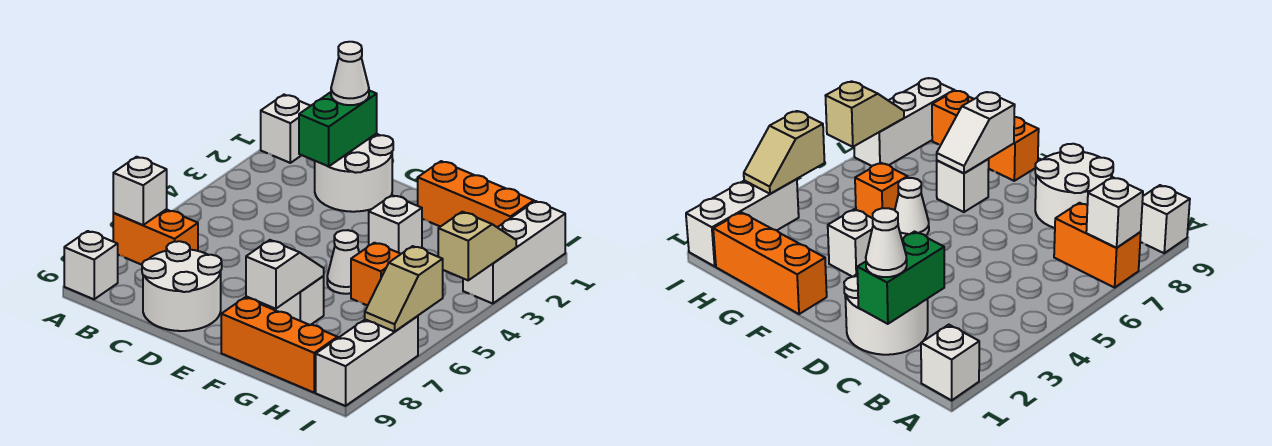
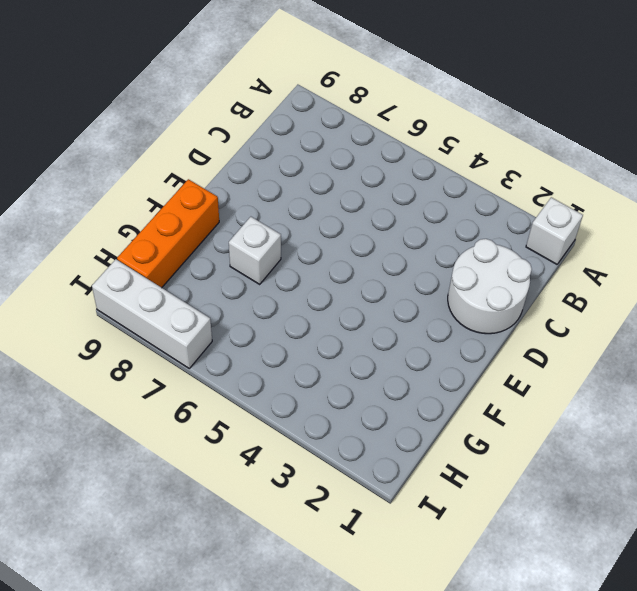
none -> orange 1x2 brick [113,209,198,265]
none -> white 1x1 brick [64,231,118,299]
none -> white 2x2 round brick [142,241,222,331]

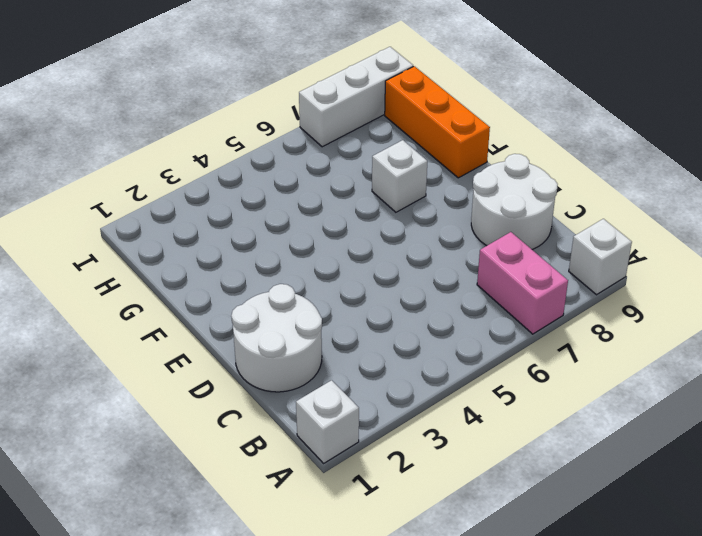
pink 1x2 brick [477,232,568,334] -> orange 1x2 brick [113,209,198,265]
none -> orange 1x3 brick [418,161,534,227]
none -> white 1x1 brick [369,195,422,254]
none -> white 1x1 cone [327,230,359,294]

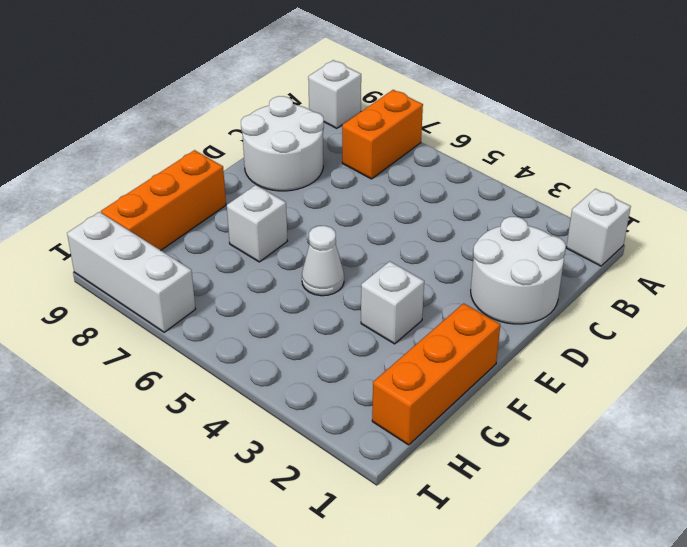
none -> orange 1x1 brick [351,243,400,306]
none -> white 1x3 brick [463,201,565,304]
none -> white 1x1 brick [113,157,167,225]

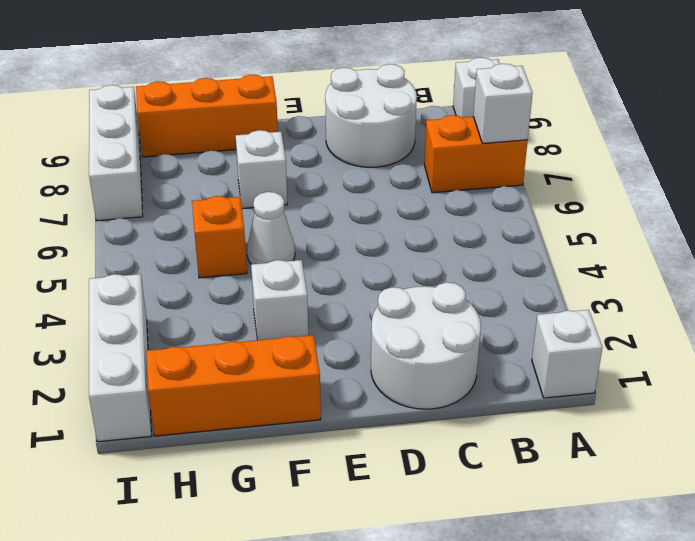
none -> green 1x2 brick [299,90,377,166]
none -> white 1x2 slope [246,240,324,309]
none -> tan 1x2 slope [438,212,516,280]

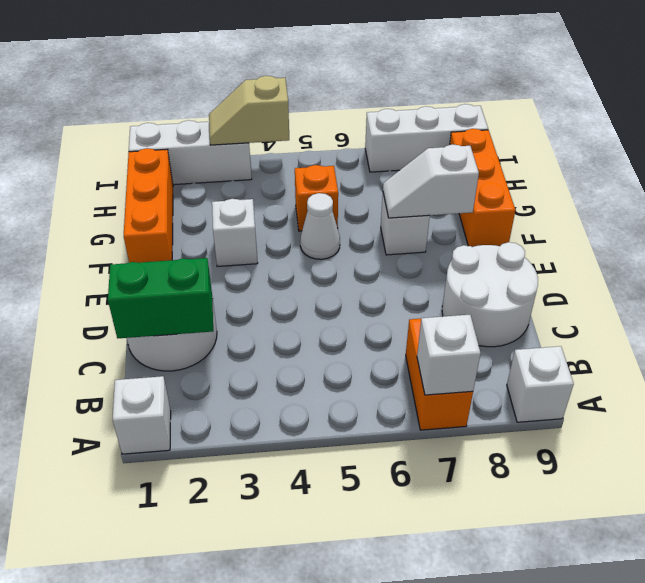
none -> tan 1x2 slope [365,246,443,332]
none -> white 1x1 cone [331,42,369,105]

